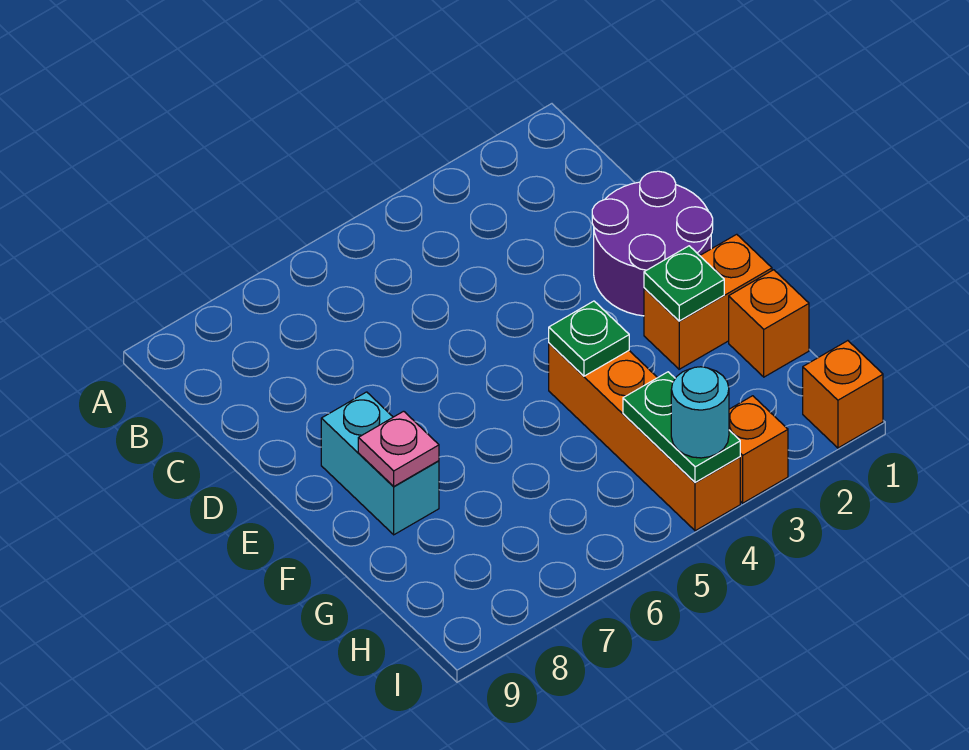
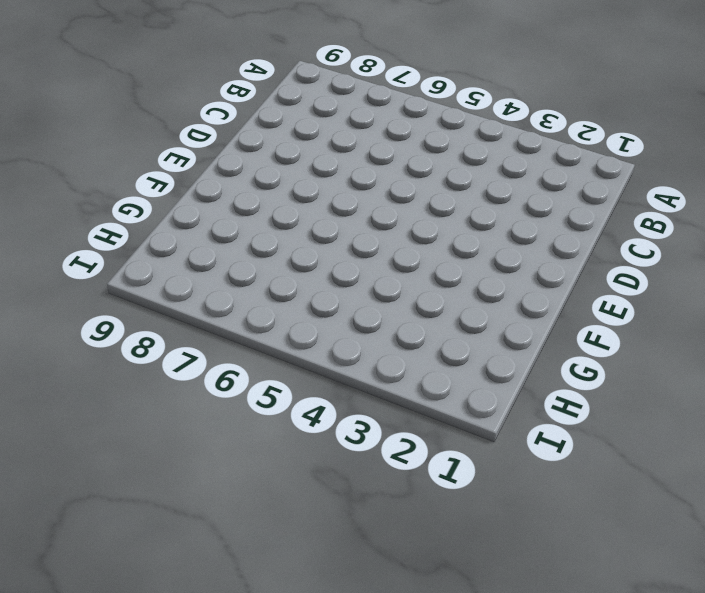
none -> purple 2x2 round brick [592,171,713,316]
none -> cyan 1x2 brick [321,392,439,535]
none -> orange 1x2 brick [644,234,772,369]

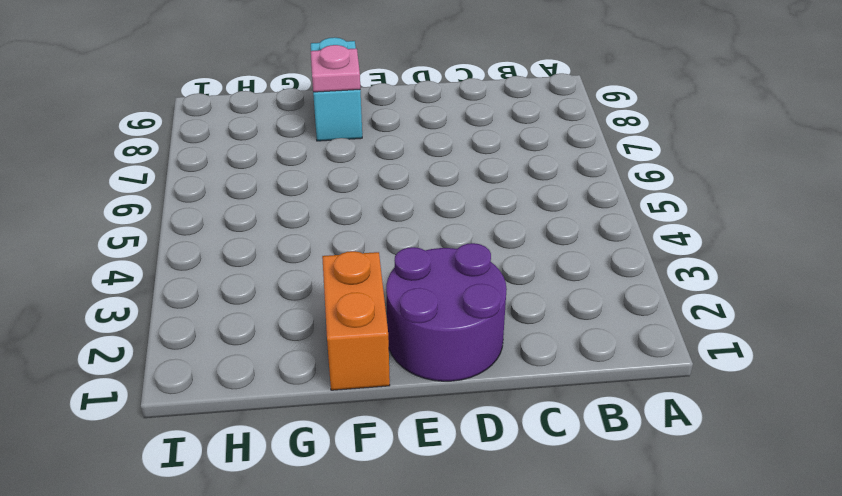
cyan 1x2 brick [311,37,362,141] -> cyan 1x2 brick turned to [321,392,439,535]
none -> orange 1x4 brick [549,343,740,531]
none -> orange 1x1 brick [729,270,809,377]
none -> orange 1x1 brick [803,341,883,448]

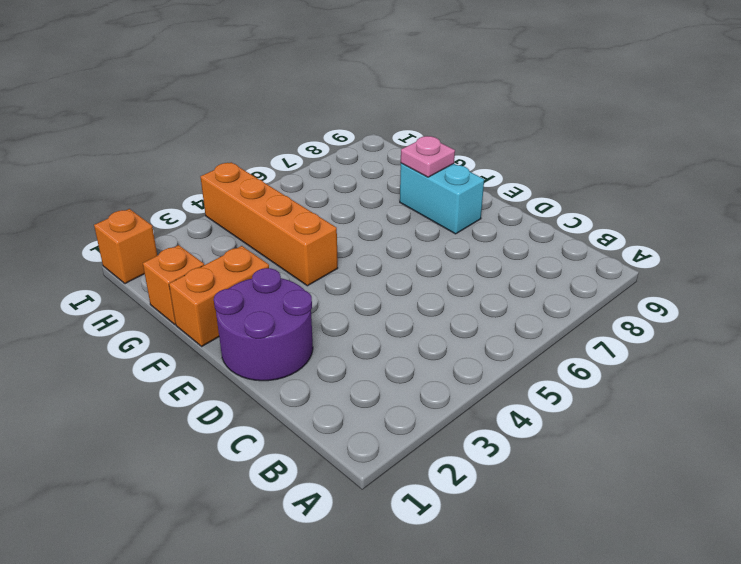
none -> orange 1x1 brick [729,396,788,503]
none -> green 1x1 plate [644,246,724,321]
none -> green 1x1 plate [549,301,629,376]

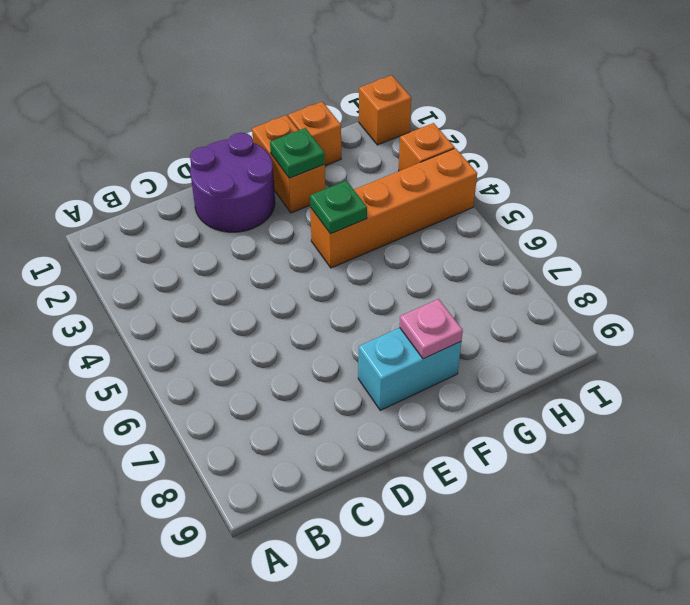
none -> green 1x2 plate [623,372,740,482]
none -> cyan 1x1 round brick [671,367,729,458]

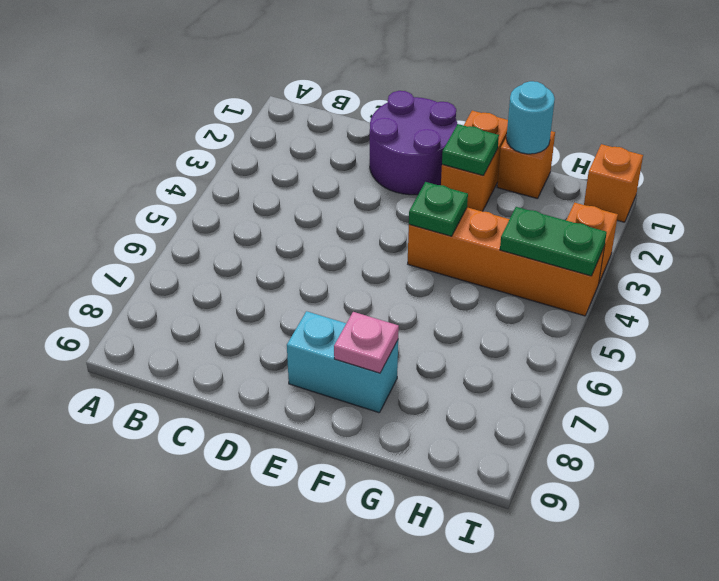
cyan 1x1 round brick [506,81,555,154] -> cyan 1x1 round brick moved to [671,367,729,458]

